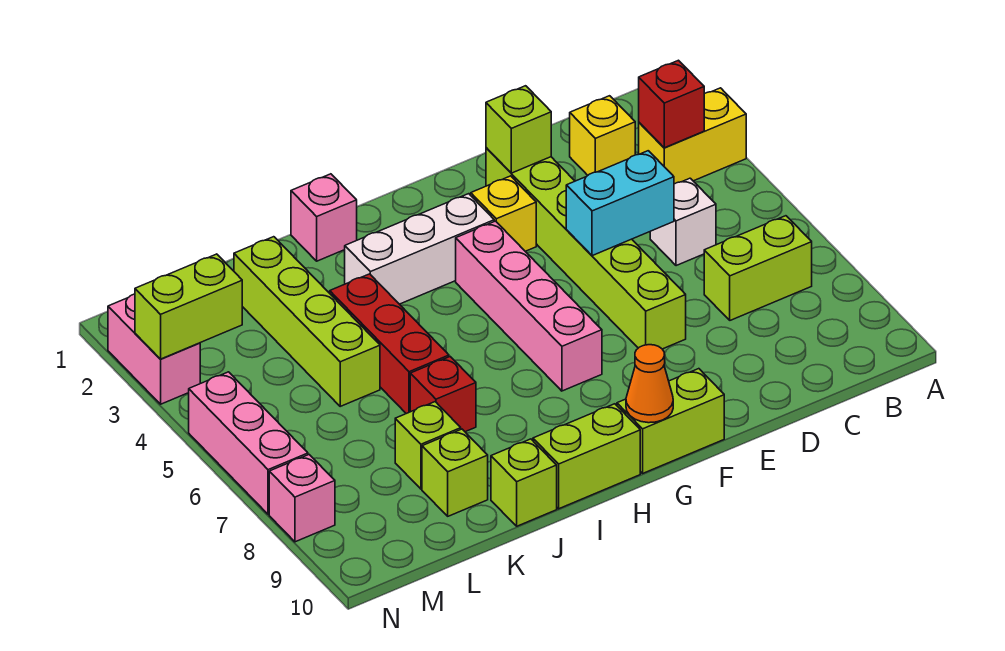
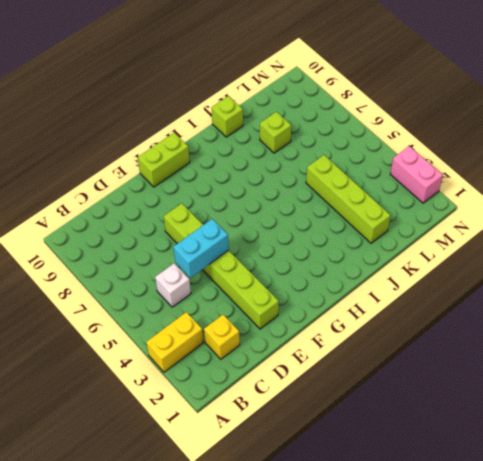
none -> lime 1x2 brick [704,216,812,320]
none -> yellow 1x1 brick [471,176,536,251]
none -> white 1x3 brick [345,194,494,304]

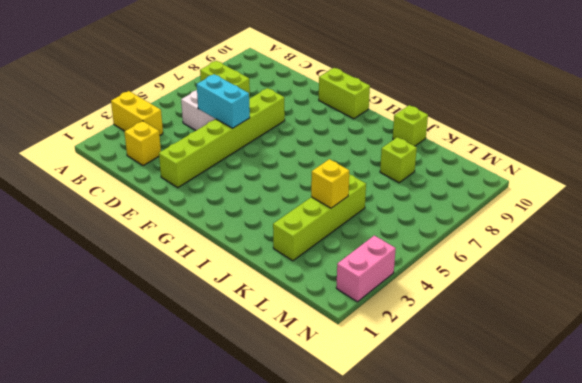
yellow 1x1 brick [311,159,349,208] -> yellow 1x1 brick moved to [471,176,536,251]
none -> white 1x3 brick [345,194,494,304]
none -> pink 1x4 brick [456,221,602,391]
none -> lime 1x2 brick [533,404,640,509]

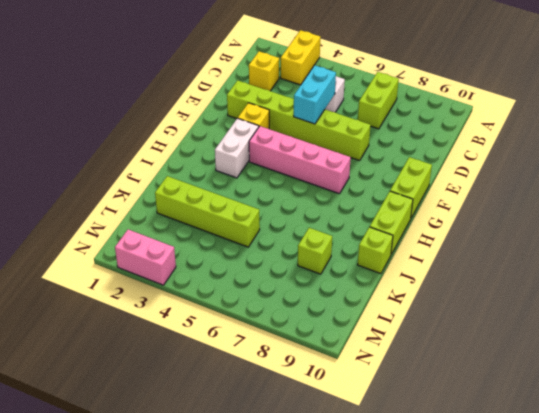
white 1x2 brick [215,118,259,178] -> white 1x3 brick [345,194,494,304]
none -> pink 1x1 brick [291,174,357,261]
none -> red 1x3 brick [330,274,449,414]
none -> red 1x1 brick [410,357,476,432]

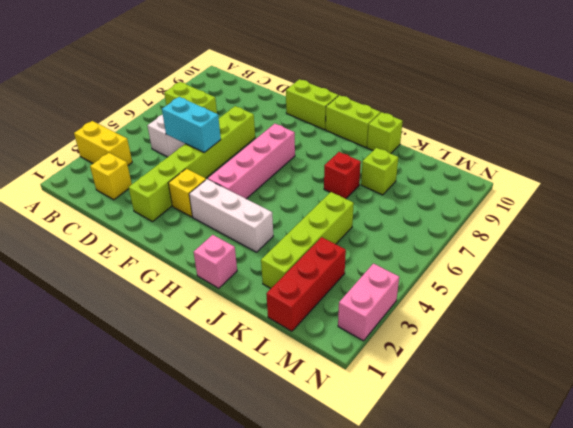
red 1x3 brick [266,237,346,331] -> red 1x3 brick moved to [330,274,449,414]
none -> lime 1x1 brick [422,429,488,516]
none -> pink 1x3 brick [189,372,308,514]
none -> pink 1x1 brick [269,455,335,542]

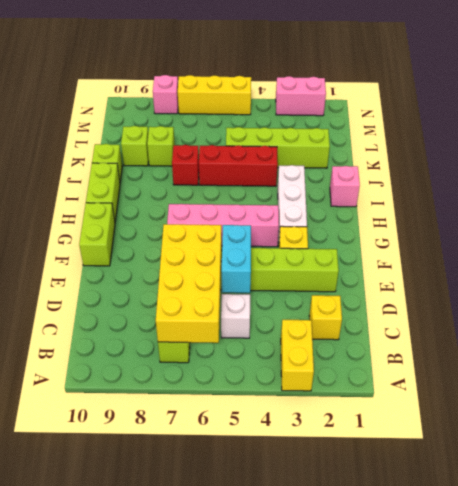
yellow 2x4 brick [156,224,222,343] -> none
yellow 1x3 brick [178,75,251,115] -> pink 1x3 brick [189,372,308,514]
none -> red 1x1 brick [639,60,704,148]
none -> lime 1x1 brick [486,86,551,173]
none -> orange 1x1 cone [626,345,673,423]

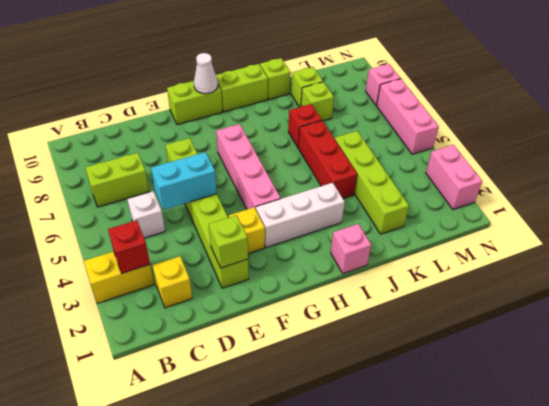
white 1x1 cone [194,53,218,94] -> orange 1x1 cone [626,345,673,423]
none -> lime 1x2 brick [135,254,242,359]

